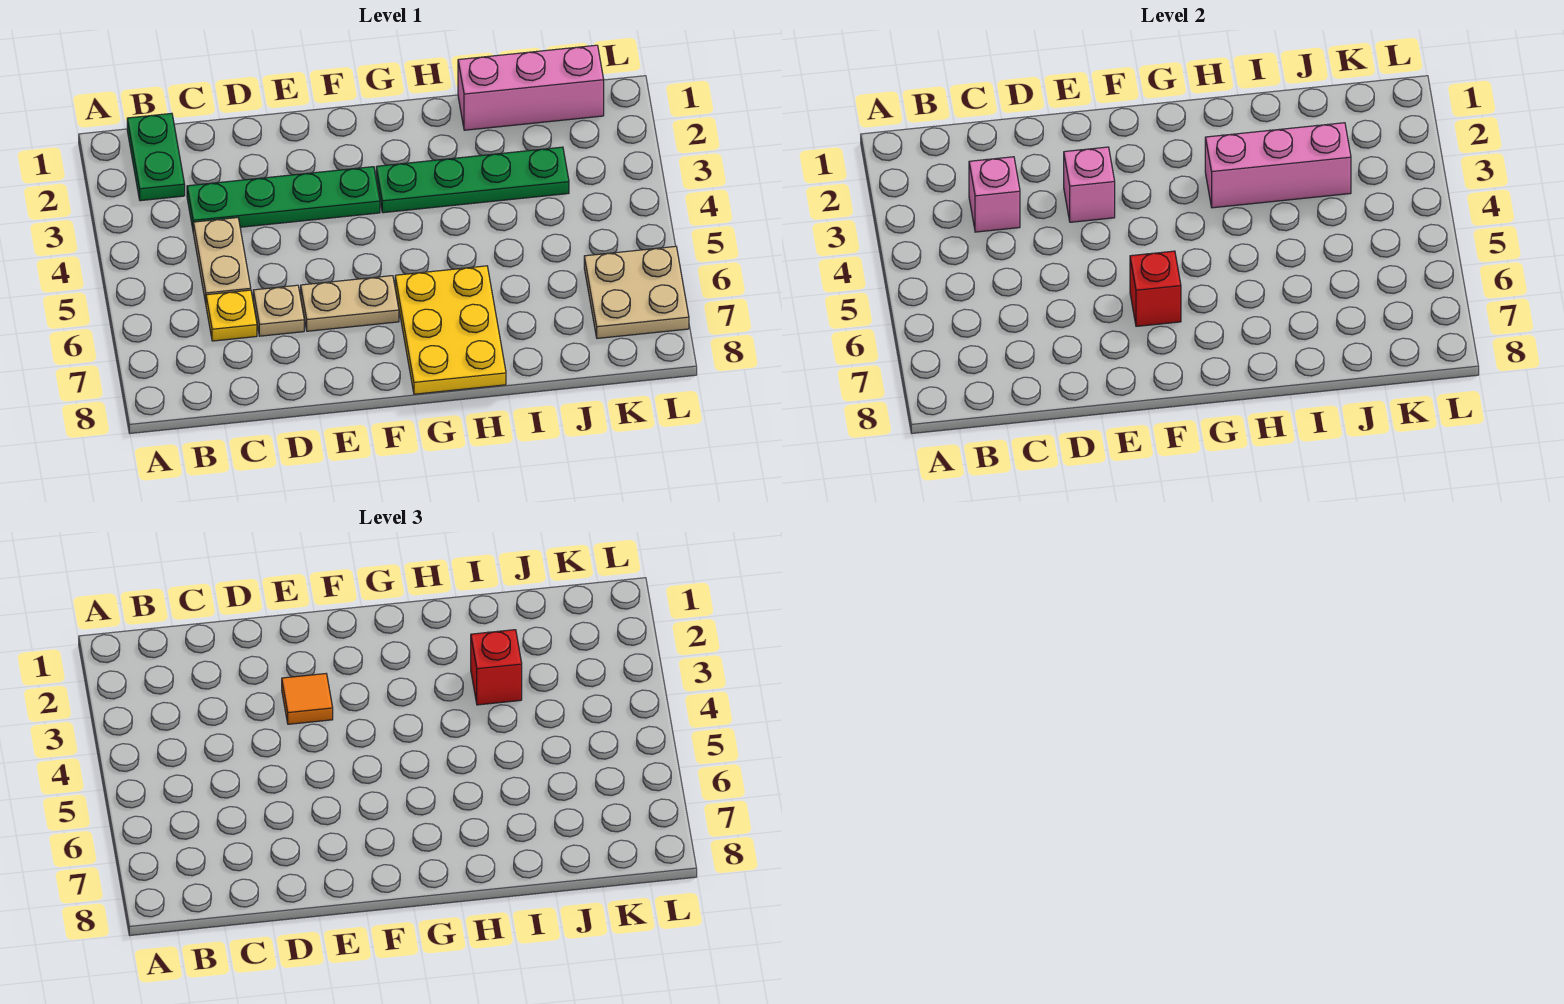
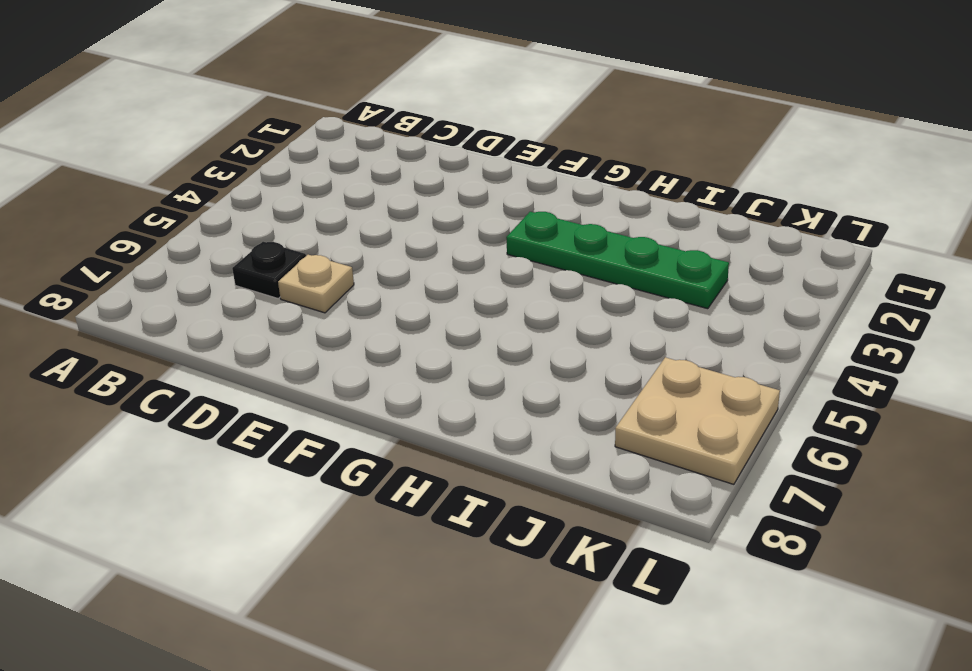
black 1x1 plate [232,242,306,298] -> yellow 1x1 plate [206,290,257,341]
none -> green 1x2 plate [127,113,185,201]
none -> green 1x4 plate [187,167,380,228]
none -> tan 1x2 plate [193,218,251,303]

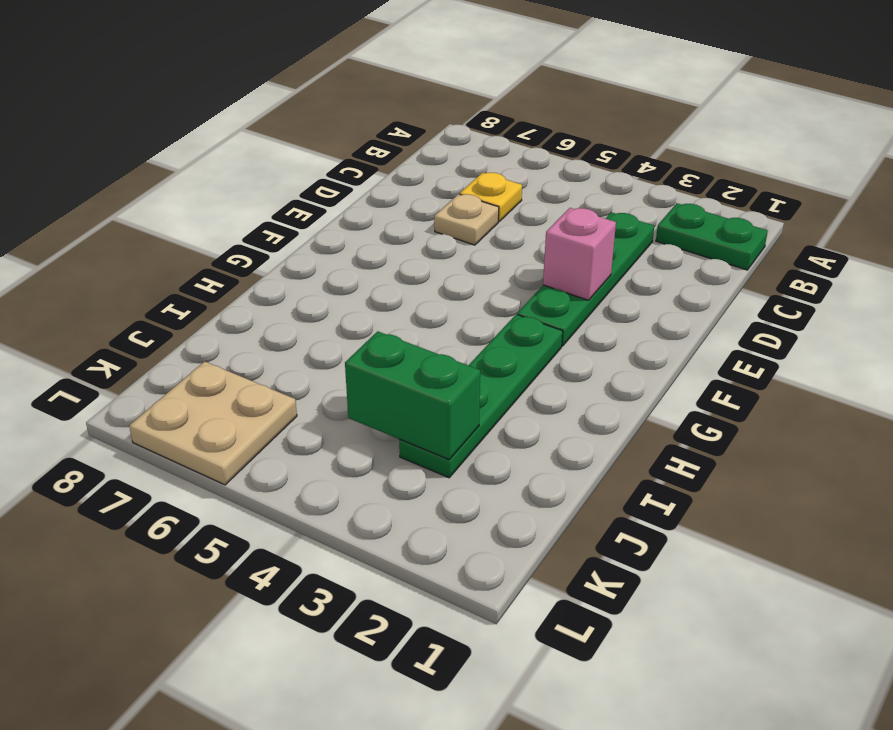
green 1x2 brick [345,331,480,460] -> pink 1x3 brick [1205,123,1351,208]
none -> tan 1x2 plate [193,218,251,303]
none -> tan 1x2 plate [301,276,399,331]
none -> yellow 2x3 plate [395,266,506,394]

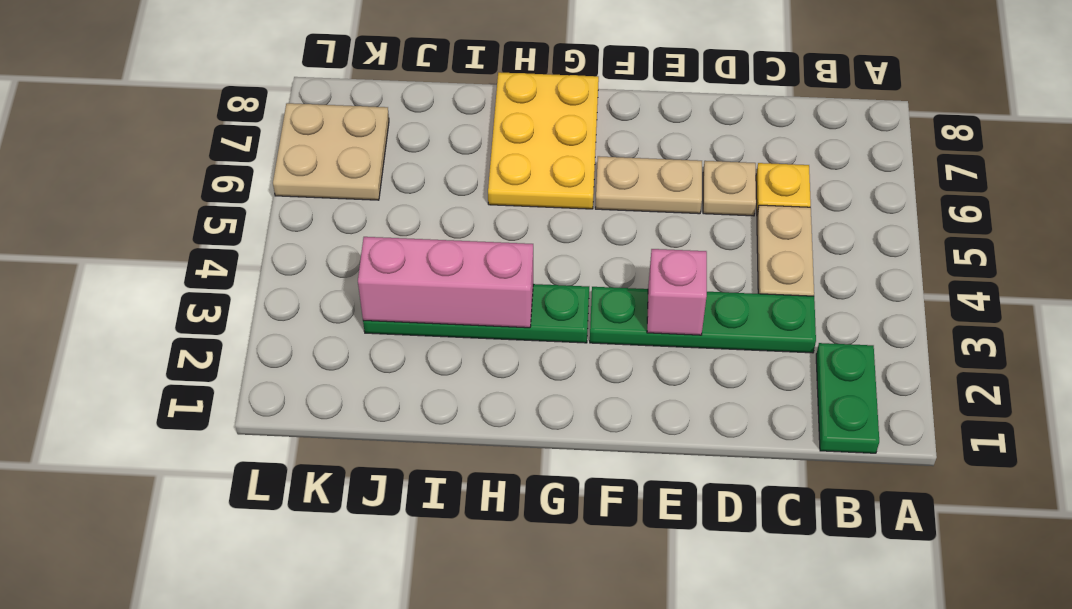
none -> pink 1x3 brick [458,45,604,130]
none -> pink 1x1 brick [969,157,1020,232]
none -> red 1x1 brick [1130,251,1181,326]

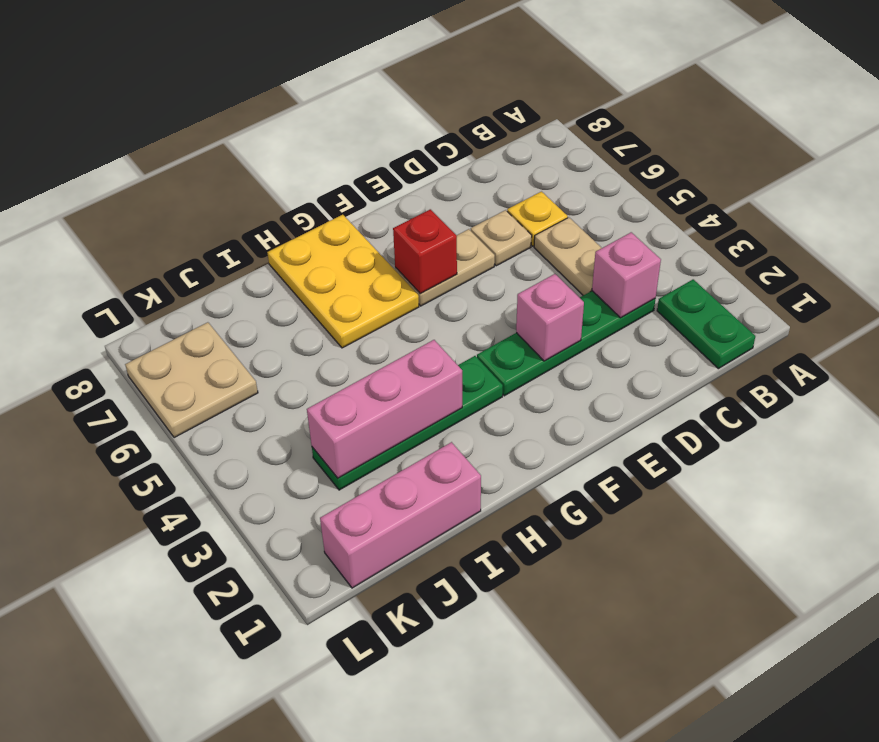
none -> orange 1x1 tile [282,674,333,724]
none -> red 1x1 brick [471,630,522,705]

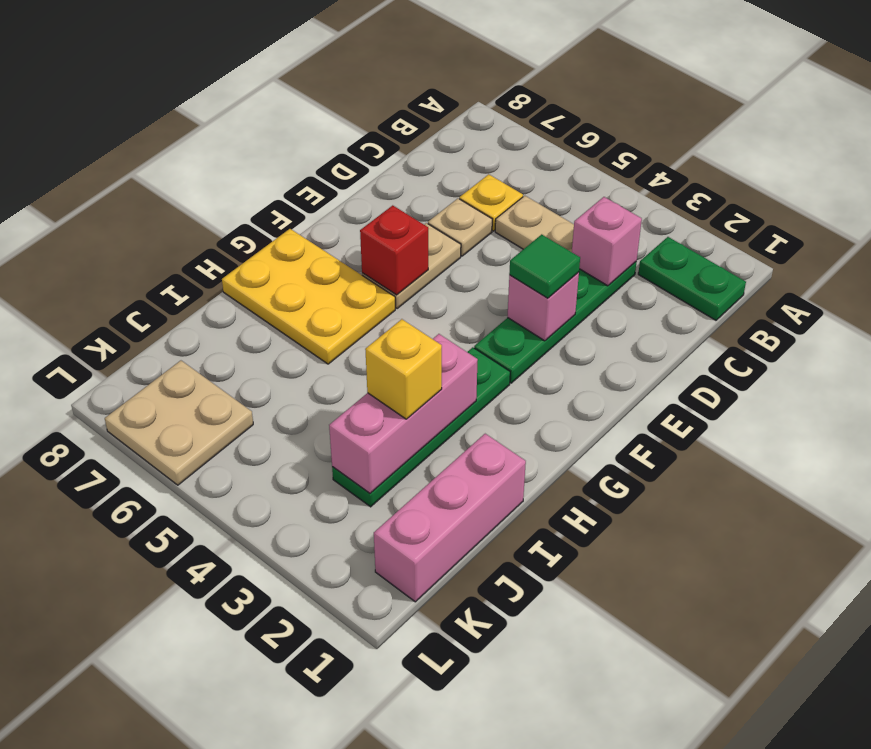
green 1x1 tile [509,234,580,298] -> orange 1x1 tile [282,674,333,724]
yellow 1x1 brick [365,319,442,419] -> red 1x1 brick [471,630,522,705]

